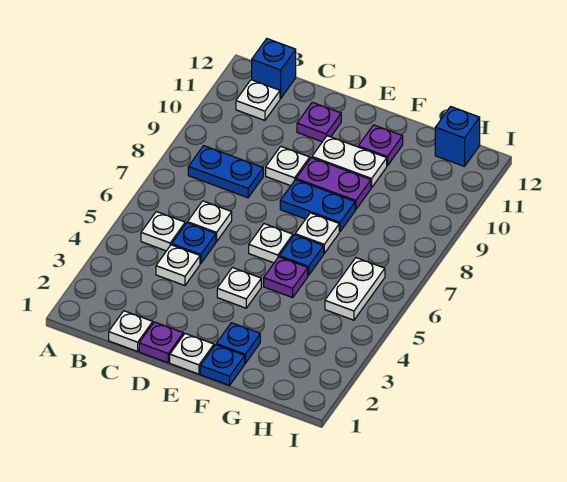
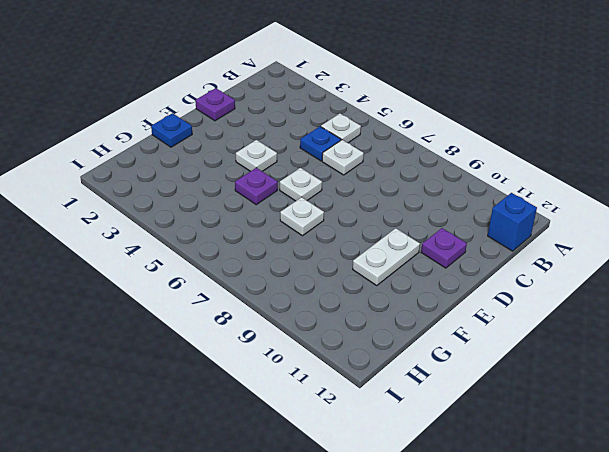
none -> blue 1x2 plate [188,146,263,198]
none -> white 1x1 plate [236,80,280,120]
none -> white 1x1 plate [109,311,153,351]

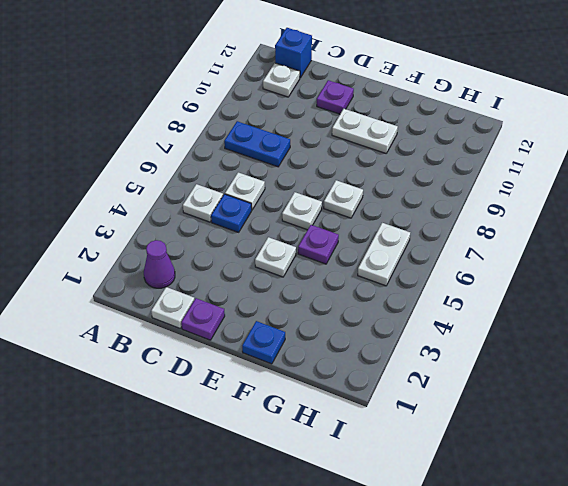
purple 1x1 cone [144,240,175,288] -> none
none -> white 1x1 plate [156,245,200,286]
none -> white 1x1 plate [266,146,310,186]
none -> white 1x1 plate [170,334,214,374]

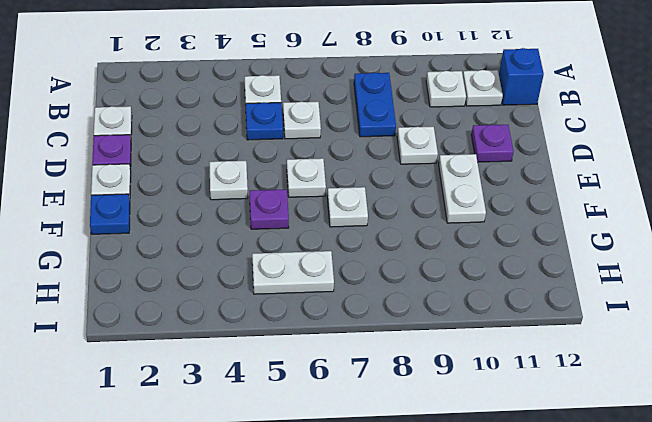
white 1x1 plate [426,71,466,107] -> white 1x1 plate moved to [156,245,200,286]
none -> blue 1x2 plate [280,180,355,232]
none -> purple 1x2 plate [296,158,371,210]
none -> blue 1x1 plate [216,323,260,363]

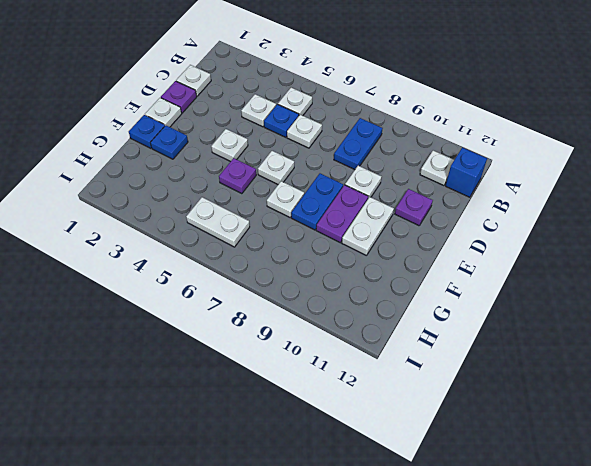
none -> blue 1x1 plate [279,235,324,276]
none -> purple 1x1 plate [358,125,403,166]
none -> blue 1x1 brick [435,107,480,166]

